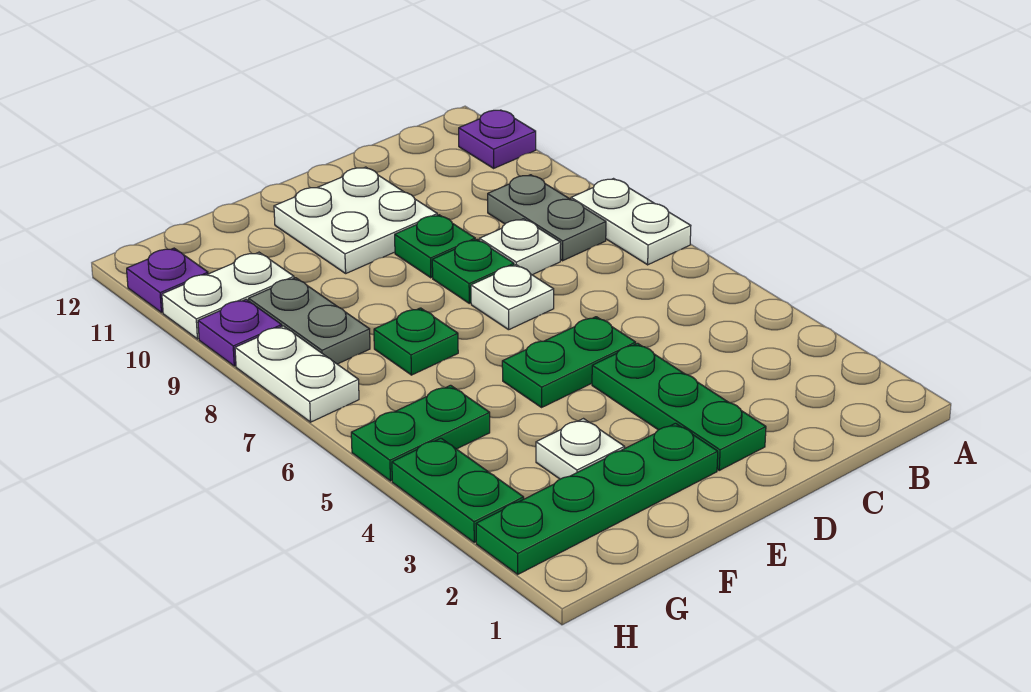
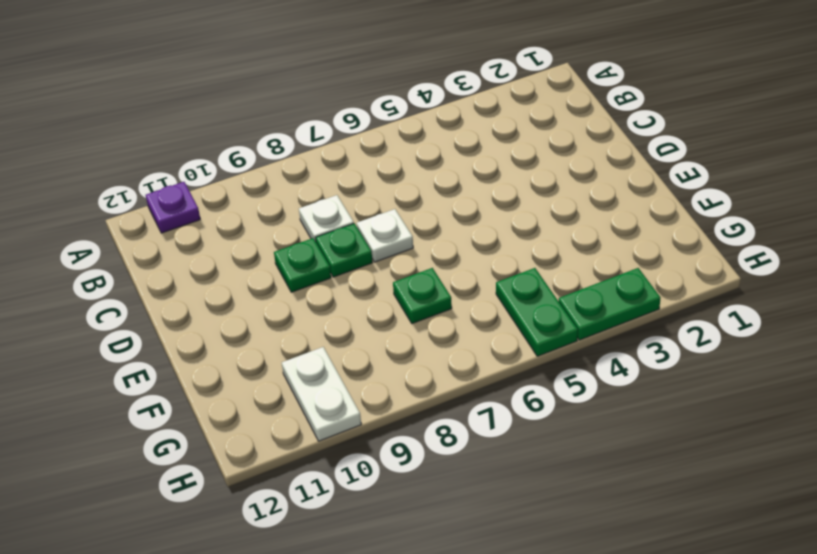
none -> white 1x2 plate [571,179,691,265]
none -> grey 1x2 plate [488,175,606,261]
none -> green 1x3 plate [592,343,766,470]

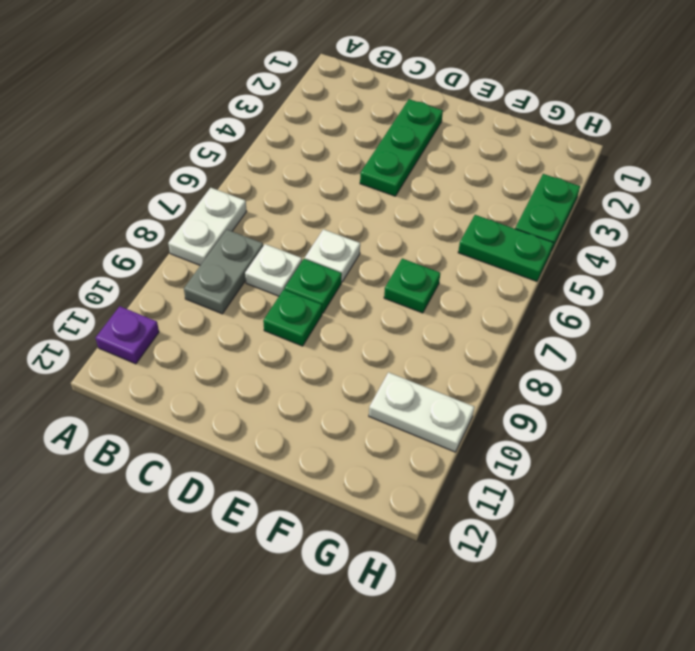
none -> green 1x2 plate [502,317,636,407]
none -> white 2x2 plate [274,167,437,273]
none -> green 1x4 plate [476,423,718,574]

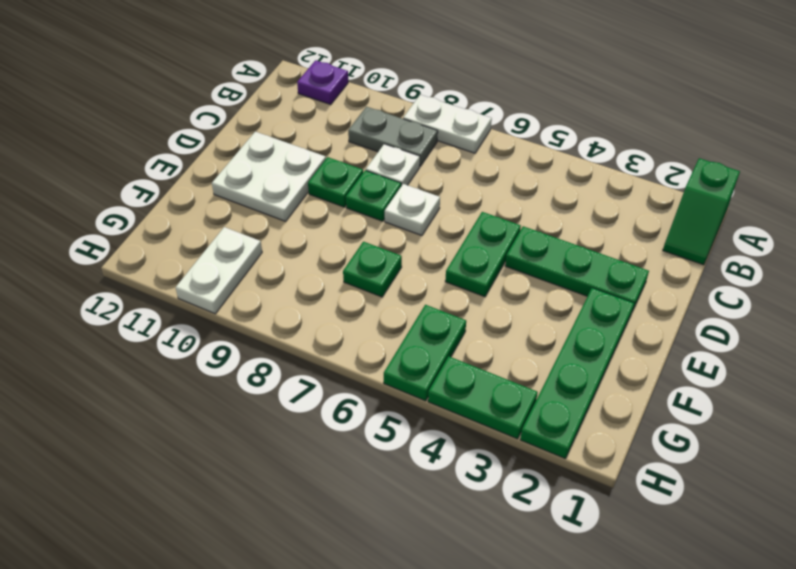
green 1x2 slope [663,158,740,265] -> none
none -> white 1x1 plate [536,419,625,479]
none -> grey 1x2 plate [249,278,370,364]
none -> white 1x2 plate [235,326,359,422]

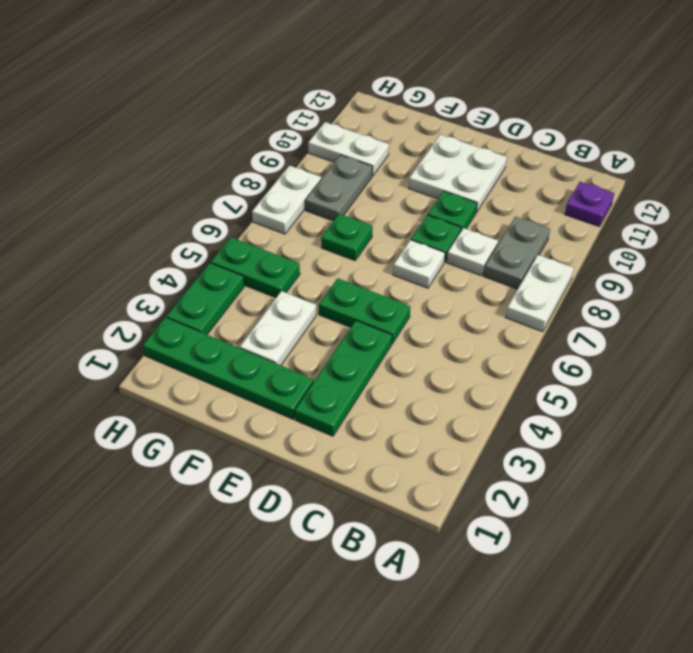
white 1x2 plate [240,291,316,365] -> white 1x1 plate [536,419,625,479]
none -> purple 1x1 plate [198,300,282,366]
none -> purple 1x1 plate [127,248,208,313]

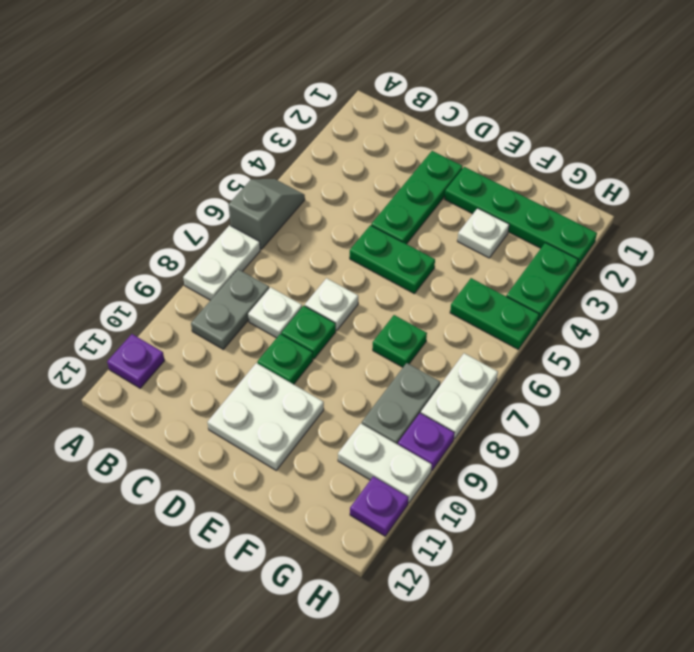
grey 1x2 slope [229,179,305,249] -> none

